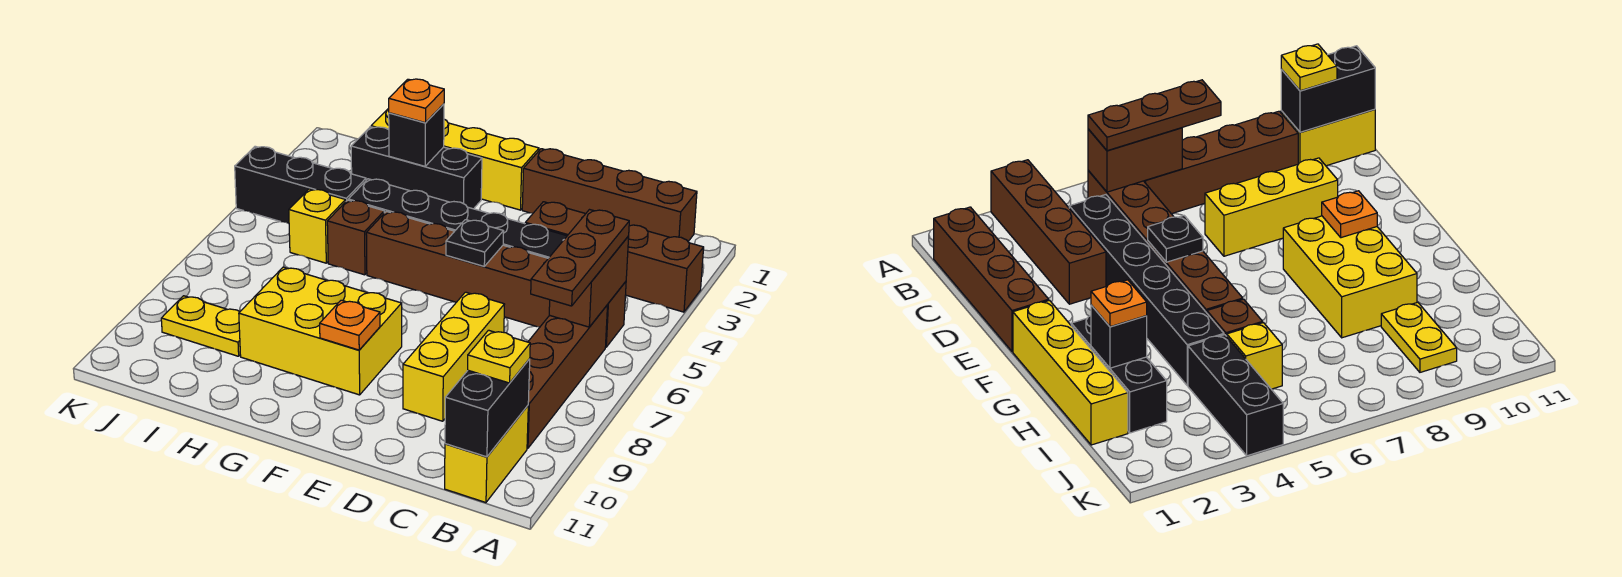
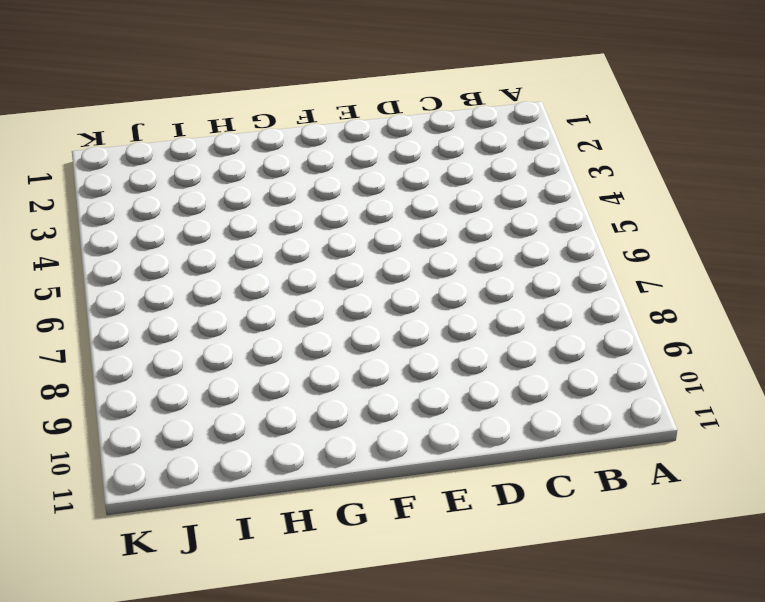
none -> brown 1x4 brick [525,202,704,312]
none -> brown 1x4 brick [522,149,697,241]
none -> brown 1x6 brick [366,211,626,347]

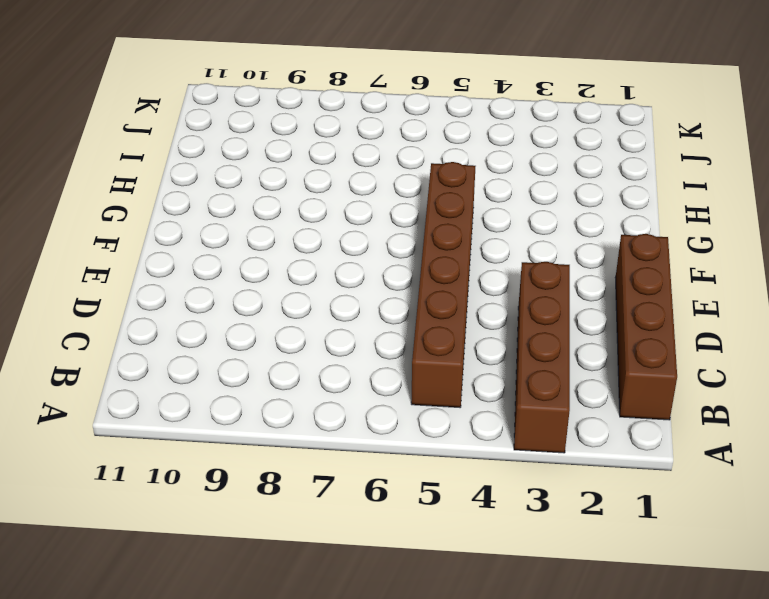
none -> brown 1x4 brick [527,305,608,448]
none -> yellow 1x2 brick [445,406,528,503]
none -> black 1x6 brick [348,179,567,258]

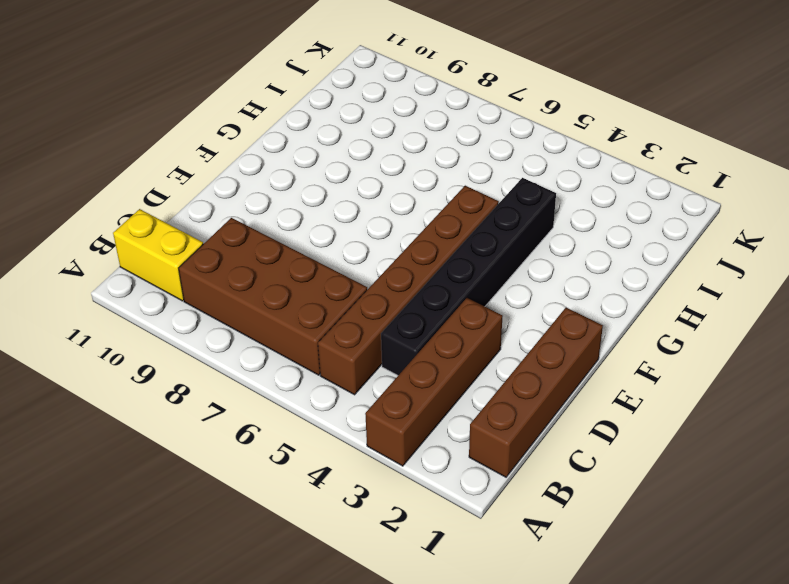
brown 2x4 brick [179,218,367,375] -> brown 1x4 brick [527,305,608,448]
none -> yellow 1x3 brick [403,292,505,421]
none -> yellow 1x4 brick [371,108,539,210]
none -> yellow 2x3 brick [239,267,402,395]

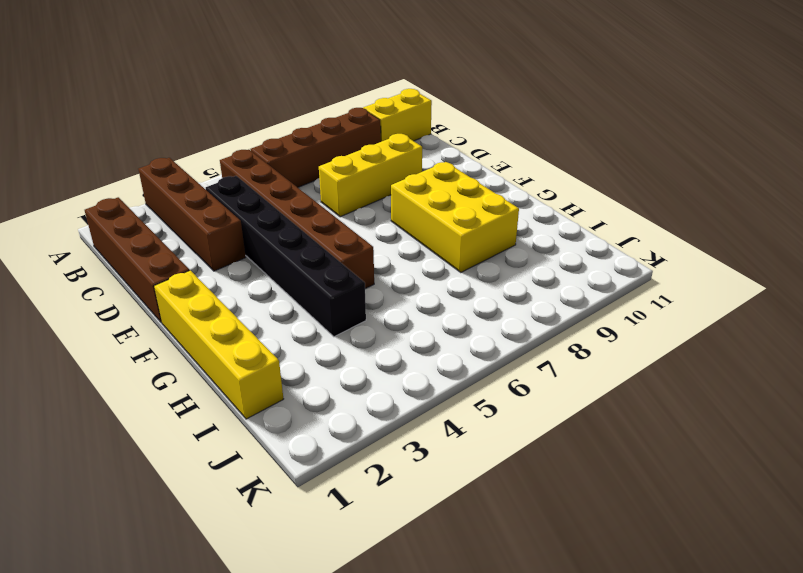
none -> black 1x3 brick [351,127,482,209]
none -> brown 1x1 brick [327,200,384,275]
none -> black 1x3 brick [235,146,366,224]

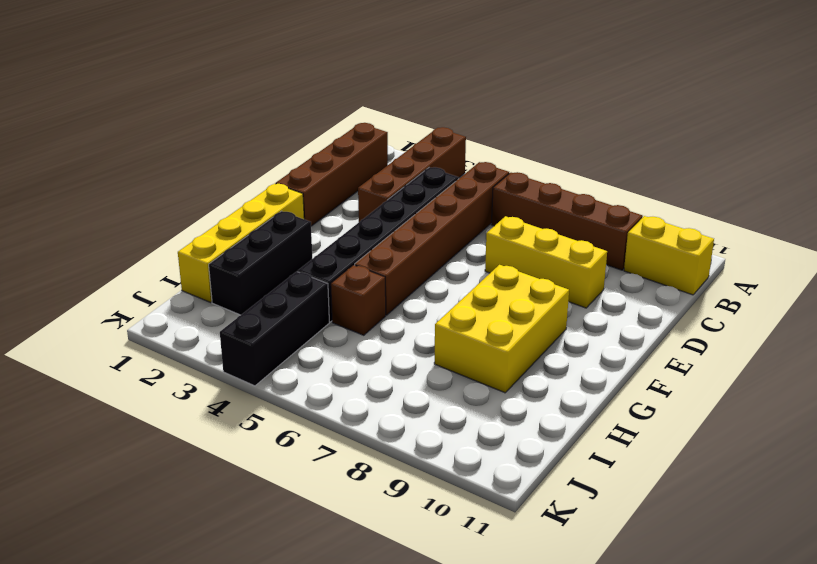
none -> yellow 1x1 brick [289,189,346,263]
none -> yellow 1x2 plate [161,296,240,356]
none -> brown 1x2 brick [549,236,629,327]

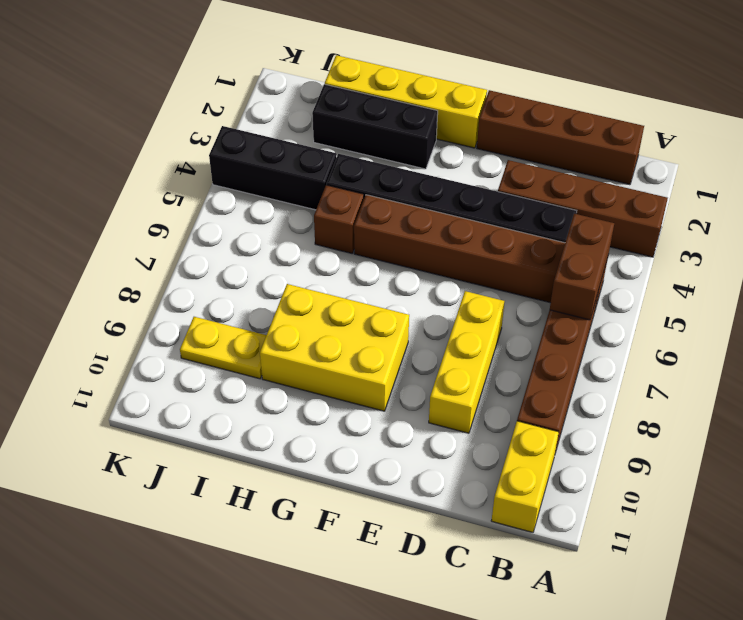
none -> yellow 1x1 brick [289,189,346,263]
none -> black 1x2 brick [445,359,530,457]
none -> black 1x1 plate [446,220,504,266]

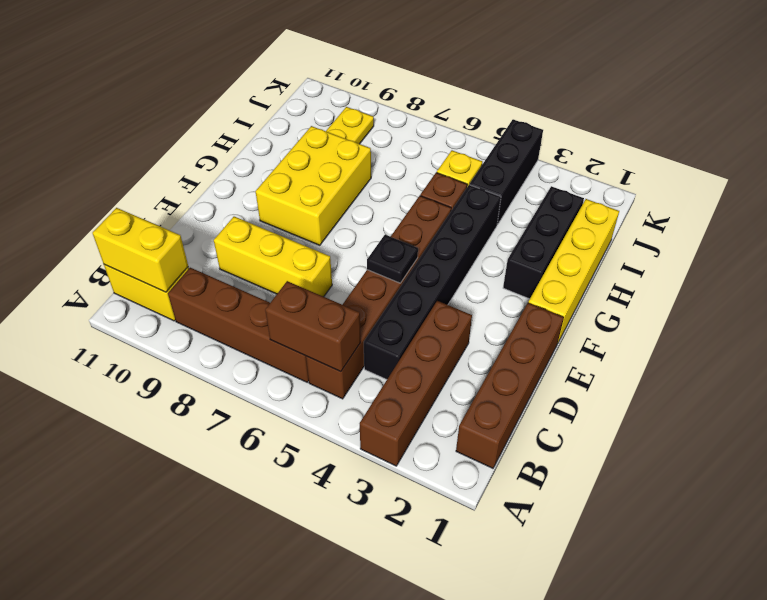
yellow 1x2 brick [93,208,188,292] -> black 1x2 brick [445,359,530,457]
none -> orange 1x1 plate [320,300,380,350]
none -> black 1x1 brick [389,104,444,166]
none -> brown 1x3 plate [531,210,629,306]

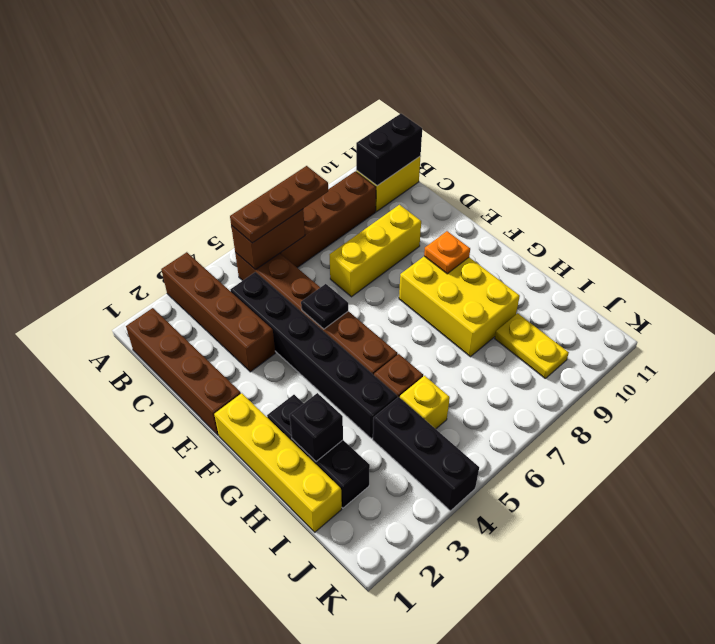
none -> yellow 1x1 plate [468,330,530,383]
none -> orange 1x1 plate [389,79,444,123]

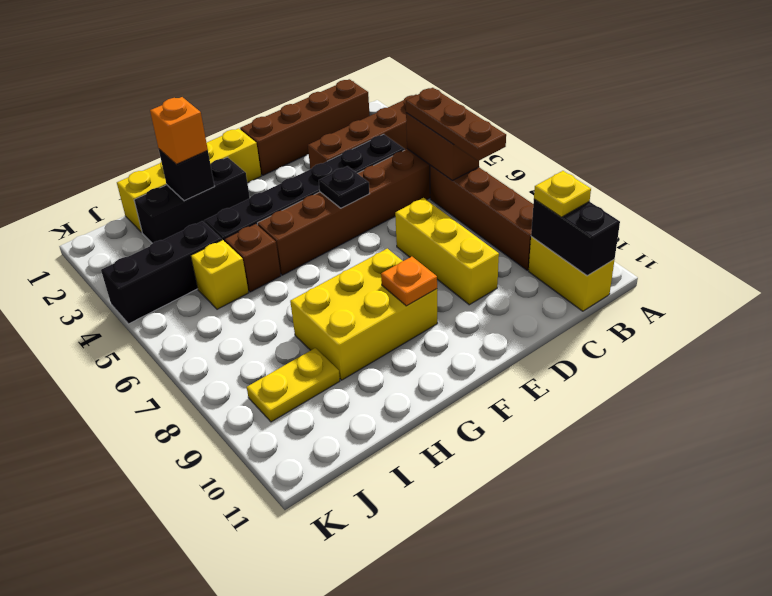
orange 1x1 brick [150,97,208,164] -> orange 1x1 plate [389,79,444,123]

